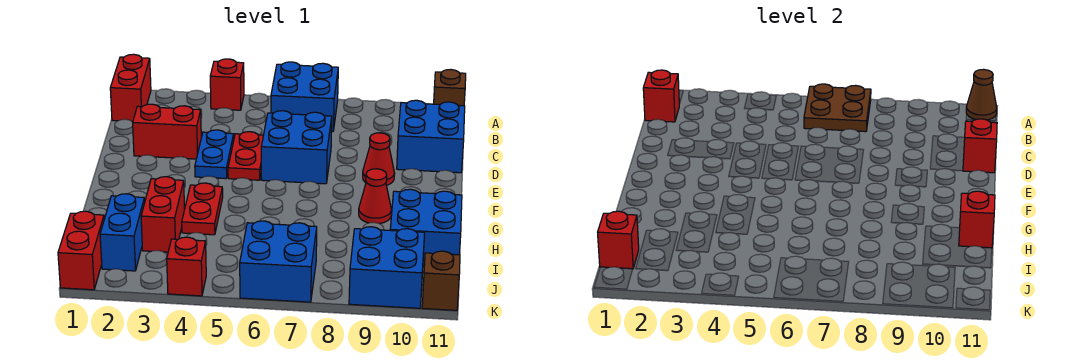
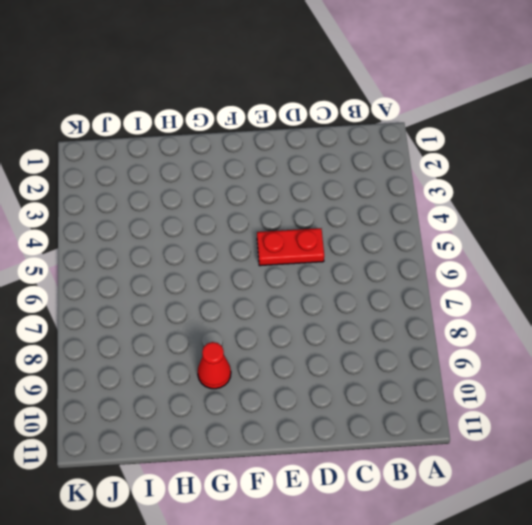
none -> red 1x2 brick [110,54,151,122]
none -> red 1x1 brick [210,59,244,110]
none -> blue 2x2 brick [271,62,338,132]

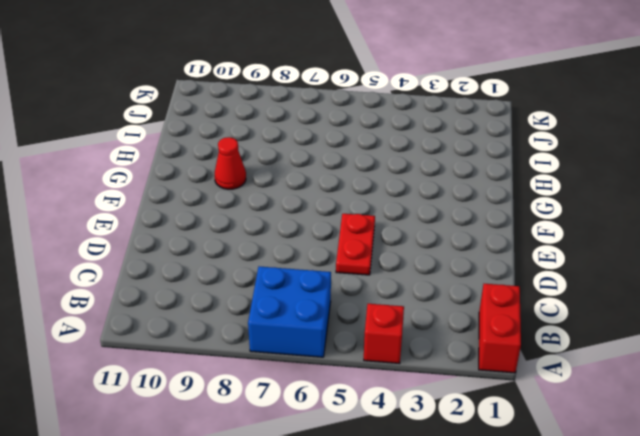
none -> brown 1x1 brick [434,69,466,106]
none -> blue 2x2 brick [397,100,465,173]
none -> red 1x2 brick [133,104,201,159]

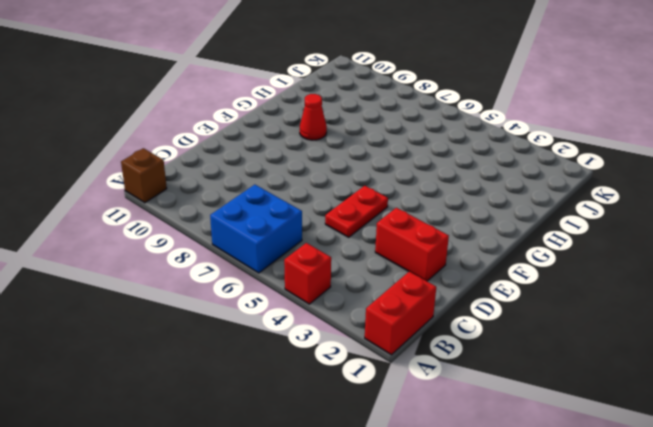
none -> blue 2x2 brick [397,100,465,173]
none -> blue 1x2 plate [195,130,234,179]
none -> blue 2x2 brick [261,111,332,184]

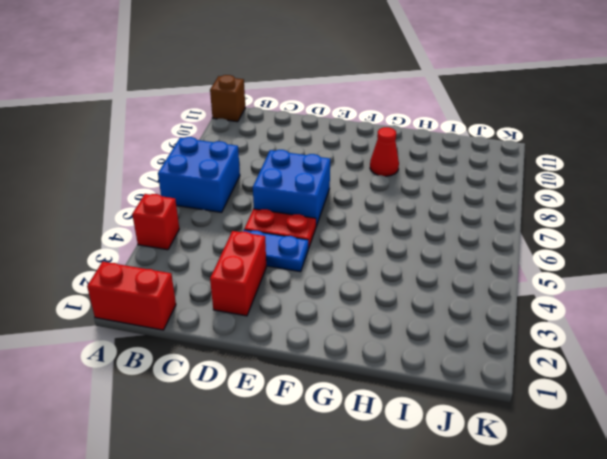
none -> blue 2x2 brick [397,100,465,173]
none -> red 1x1 cone [363,133,395,185]
none -> red 1x2 plate [182,183,223,235]

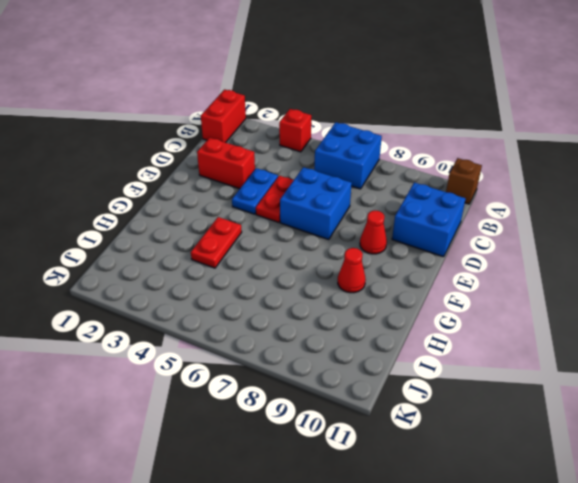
none -> red 1x2 brick [141,177,185,252]
none -> blue 2x2 brick [390,189,462,266]
none -> blue 1x2 brick [100,194,145,271]

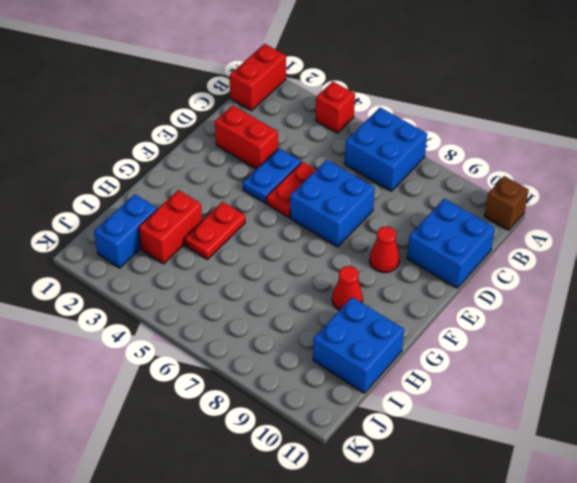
none -> red 1x2 brick [58,211,104,290]
none -> blue 2x2 brick [240,221,317,302]
none -> blue 2x2 brick [349,227,425,308]

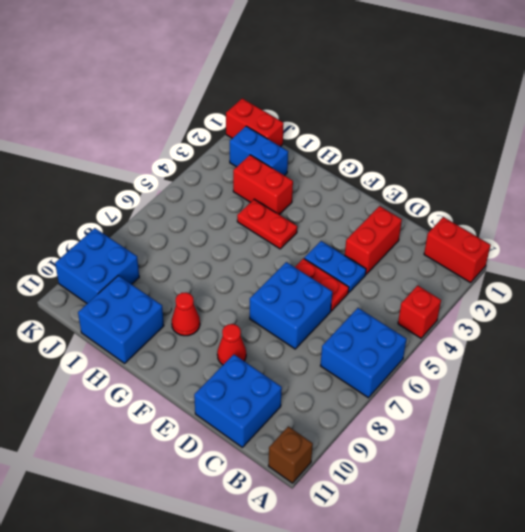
none -> blue 2x2 brick [240,221,317,302]
none -> red 1x1 brick [167,237,206,296]
none -> brown 1x1 brick [422,251,460,310]

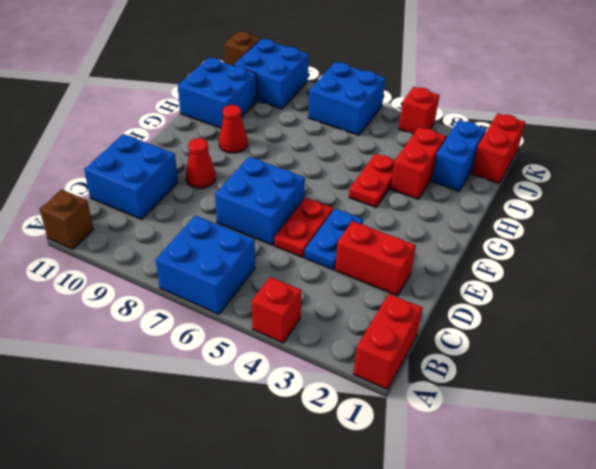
none -> brown 2x2 plate [804,84,871,132]
none -> brown 1x1 cone [966,69,997,120]
none -> red 1x1 brick [643,70,679,122]

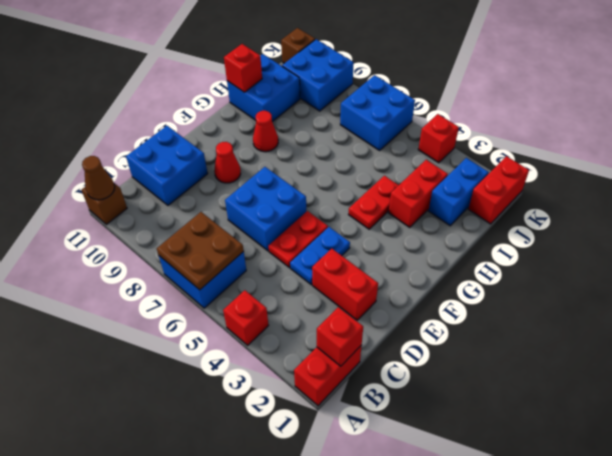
none -> red 1x1 brick [963,119,997,173]
none -> red 1x1 brick [598,211,639,269]

